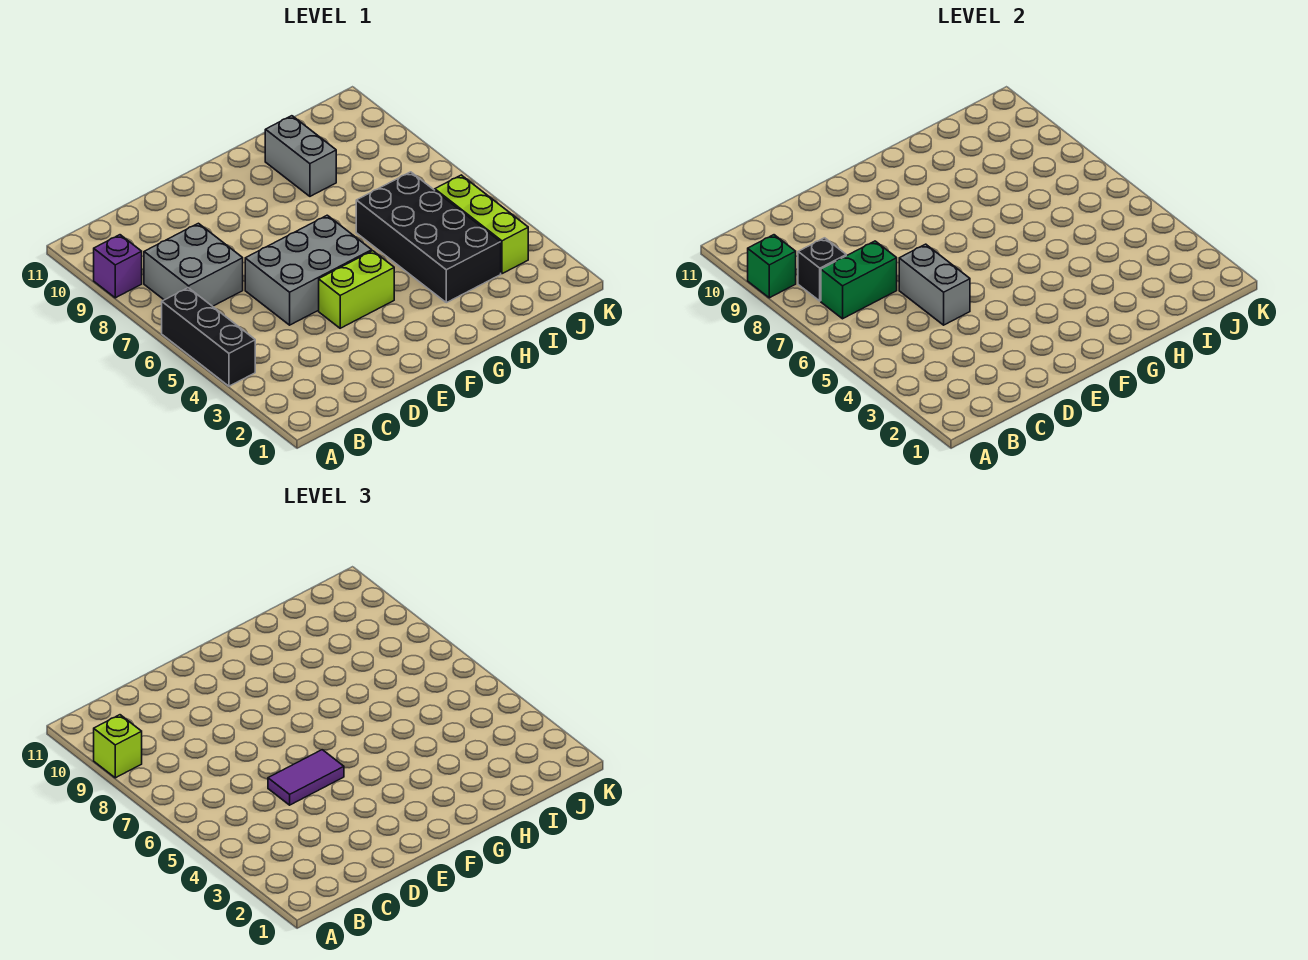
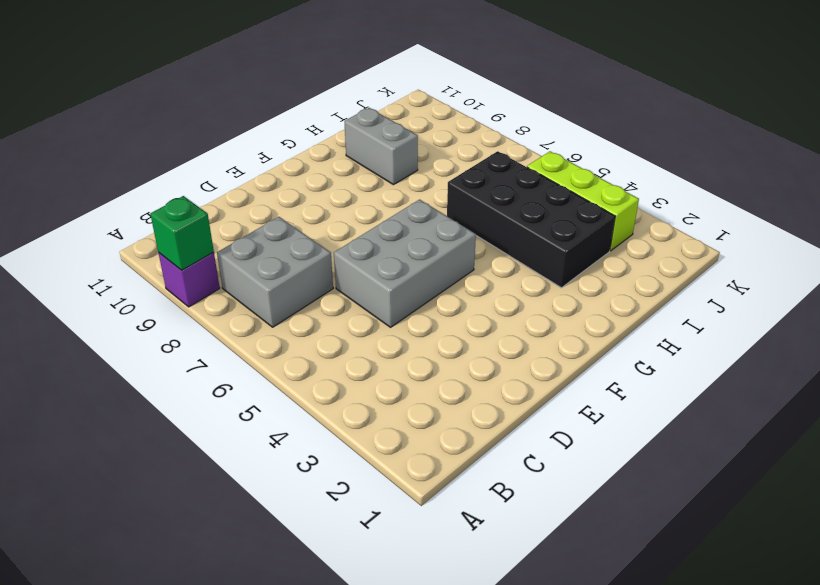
none -> black 1x3 brick [162,288,255,386]
none -> lime 1x2 brick [319,251,394,328]
none -> green 1x2 brick [821,241,897,319]

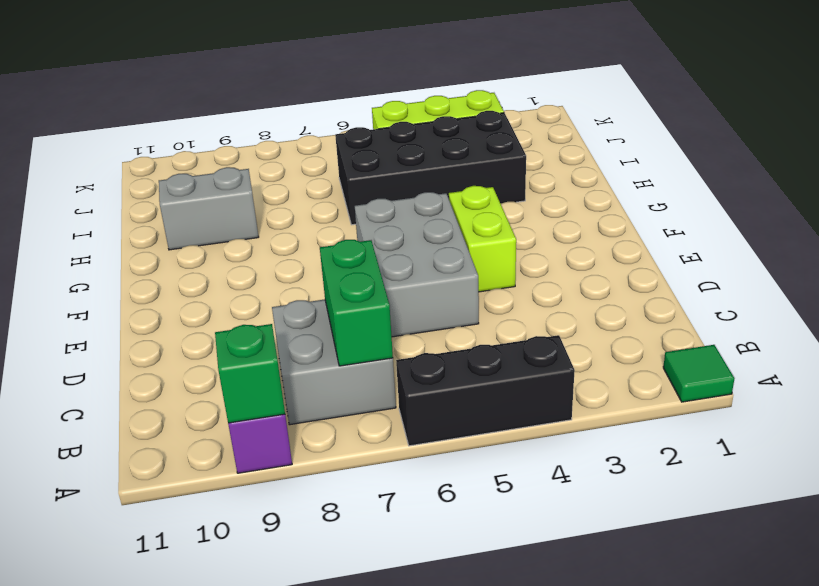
green 1x1 tile [663,345,735,402] -> none
none -> black 1x1 brick [798,238,846,301]
none -> grey 1x2 brick [899,244,970,325]
none -> lime 1x1 brick [94,715,142,778]

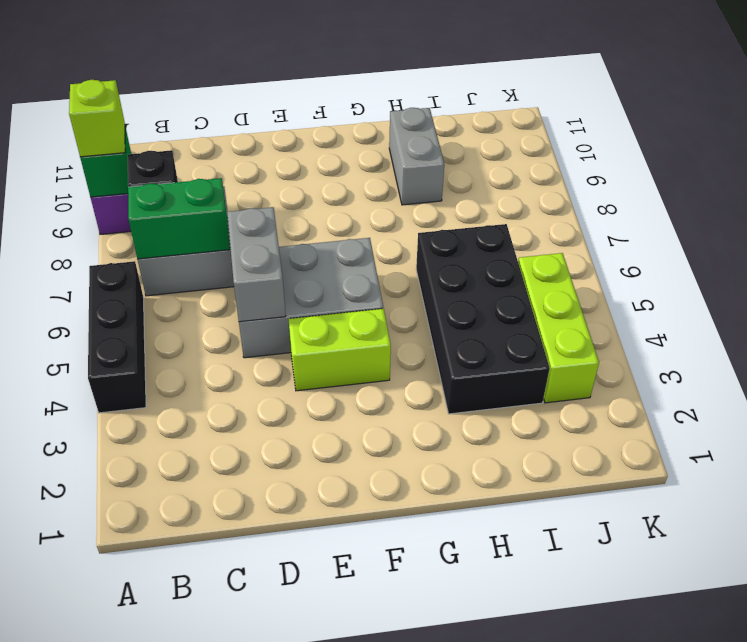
none -> purple 1x2 tile [268,750,344,805]

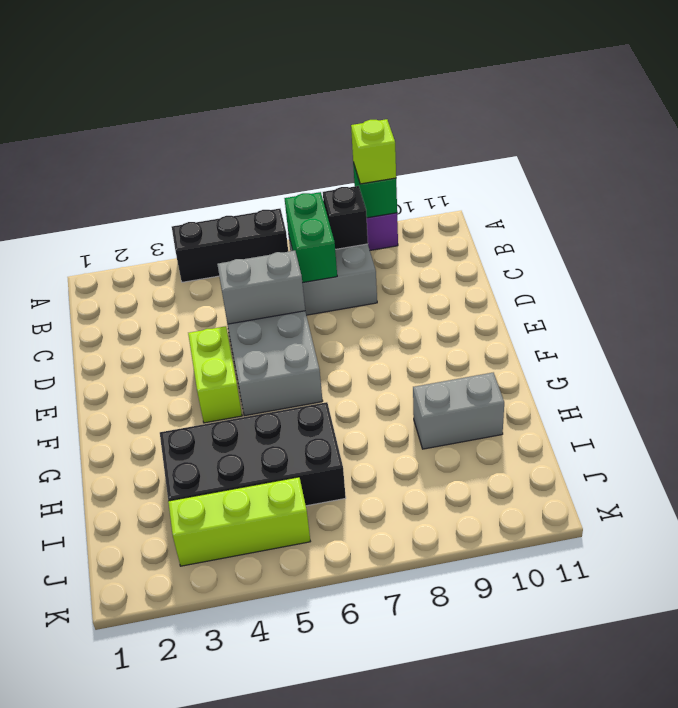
none -> purple 1x2 tile [268,750,344,805]

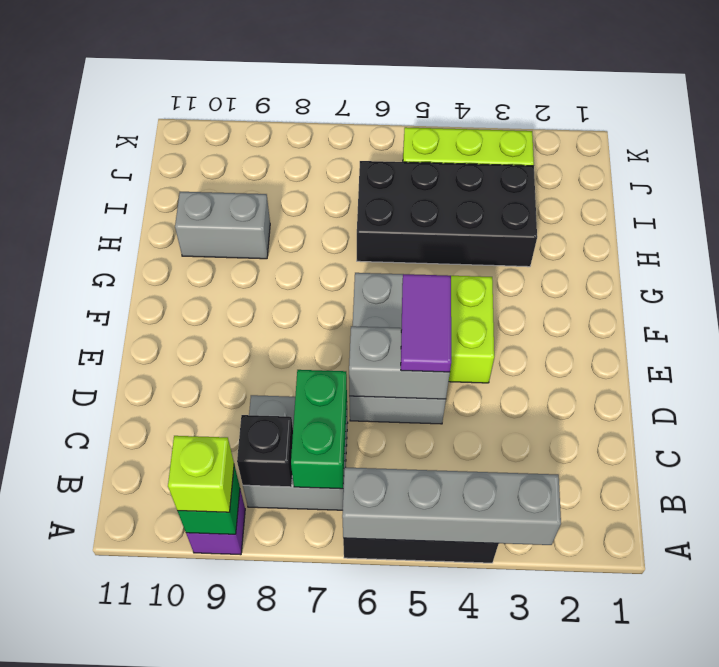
grey 1x4 brick [342,467,561,545] -> none

